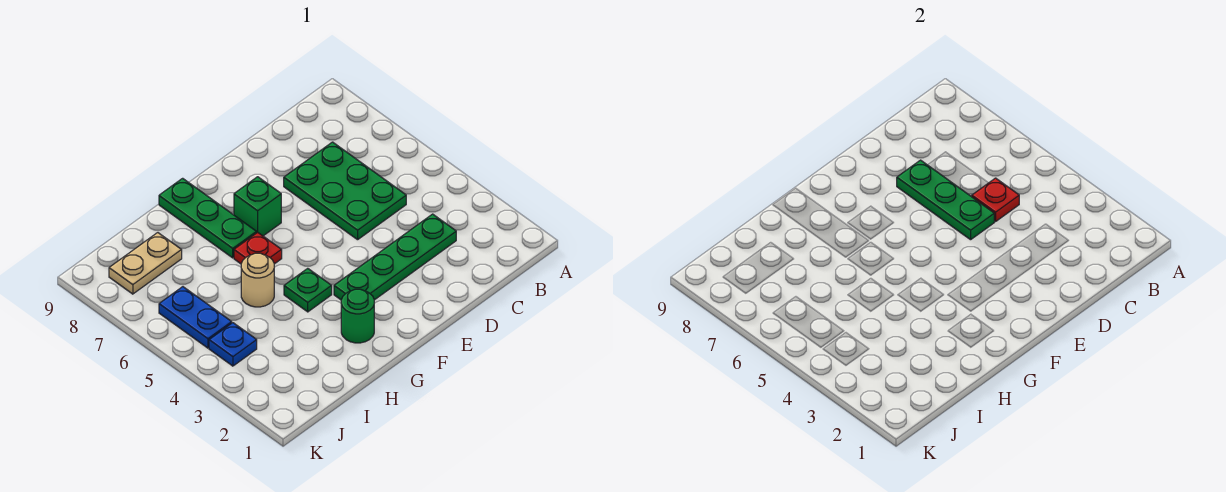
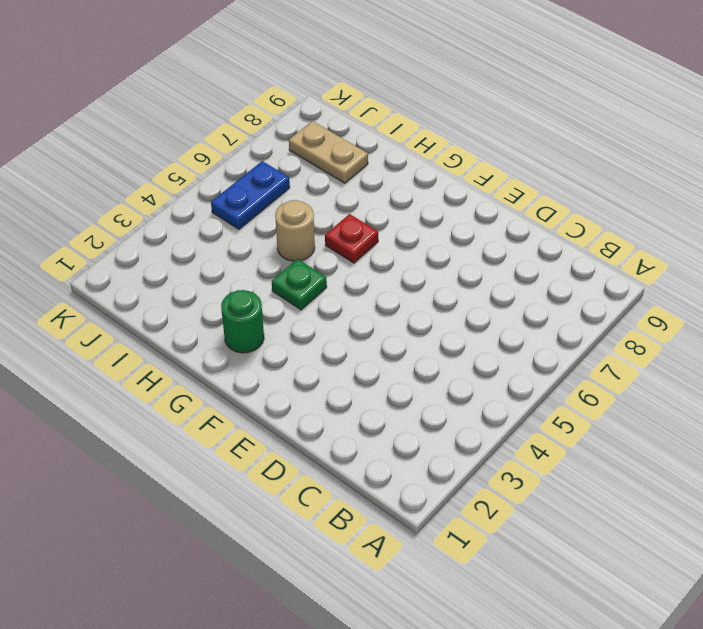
none -> green 1x4 plate [334,214,456,300]
none -> green 2x3 plate [284,142,406,240]
none -> green 1x1 brick [234,177,281,236]

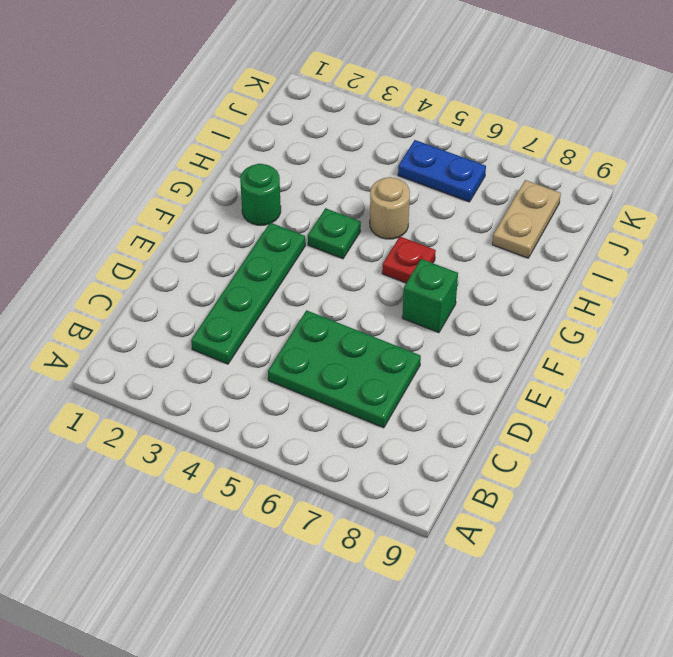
none -> green 1x3 plate [159,178,256,258]
none -> blue 1x1 plate [209,323,257,366]
none -> red 1x1 plate [972,178,1019,222]

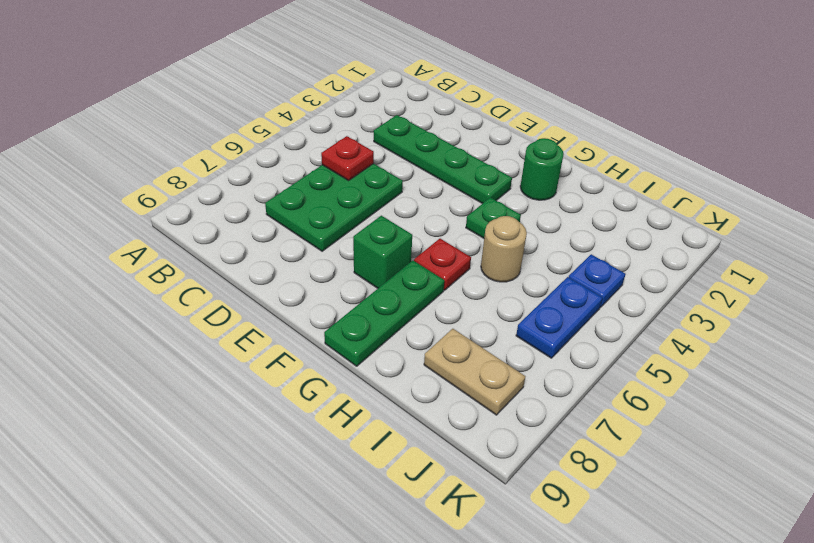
none -> green 1x3 plate [897,160,994,240]

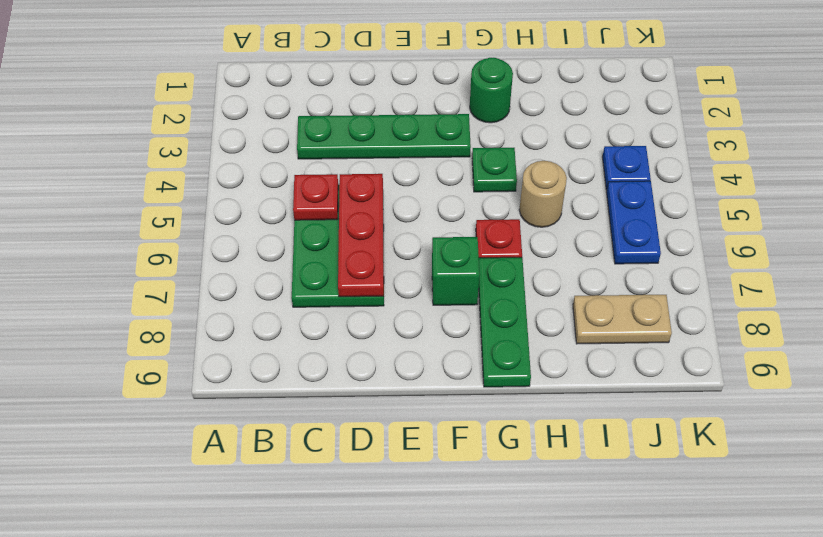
red 1x3 plate [338,174,384,297] -> green 1x3 plate [897,160,994,240]

